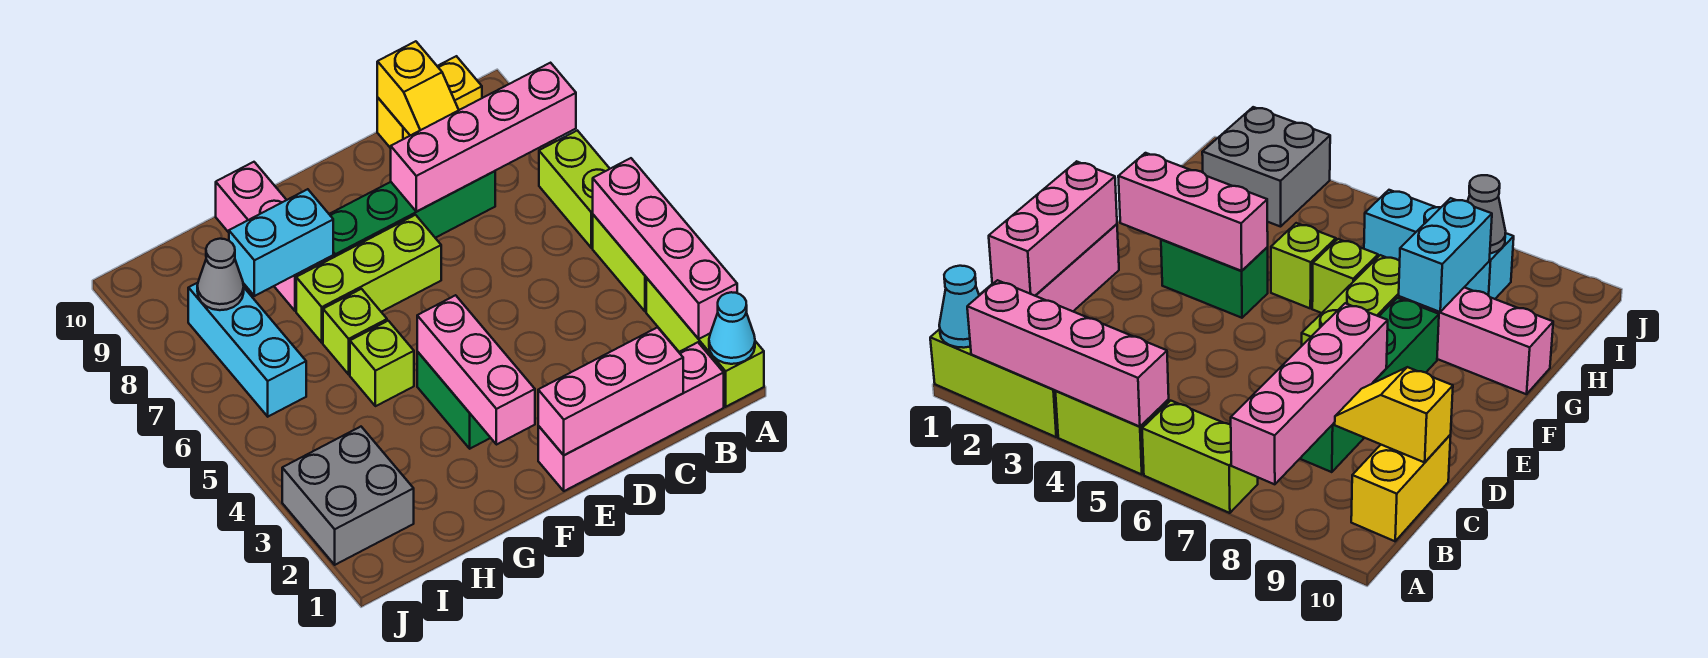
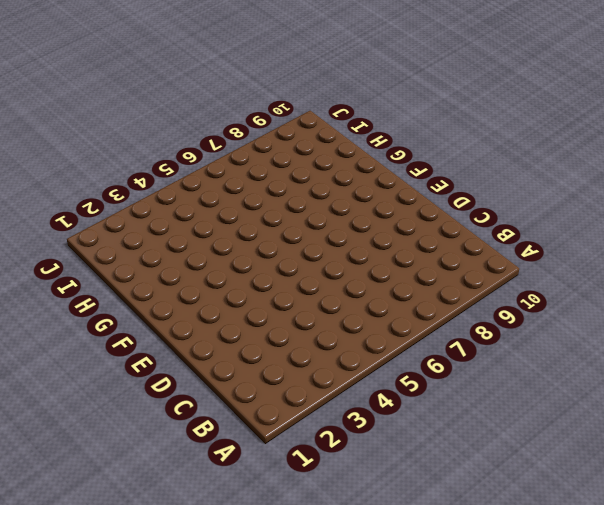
none -> lime 1x3 brick [646,278,764,407]
none -> lime 1x2 brick [593,215,646,311]
none -> lime 1x2 brick [539,130,610,248]

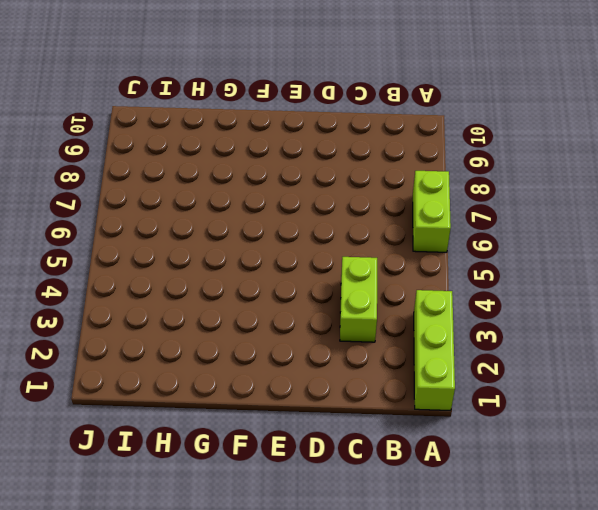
lime 1x2 brick [340,257,377,342] -> lime 1x2 brick moved to [593,215,646,311]
none -> pink 1x4 brick [538,342,724,491]
none -> yellow 1x2 brick [377,56,482,148]
none -> green 1x4 brick [329,171,495,257]

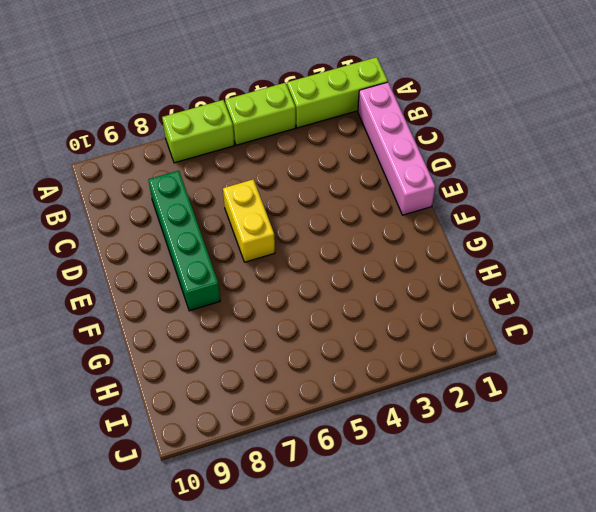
yellow 1x2 brick [223,179,275,262] -> yellow 1x2 brick moved to [377,56,482,148]
none -> lime 1x3 brick [296,215,441,343]
none -> green 1x2 brick [417,352,490,449]
none -> lime 1x1 brick [350,321,414,406]

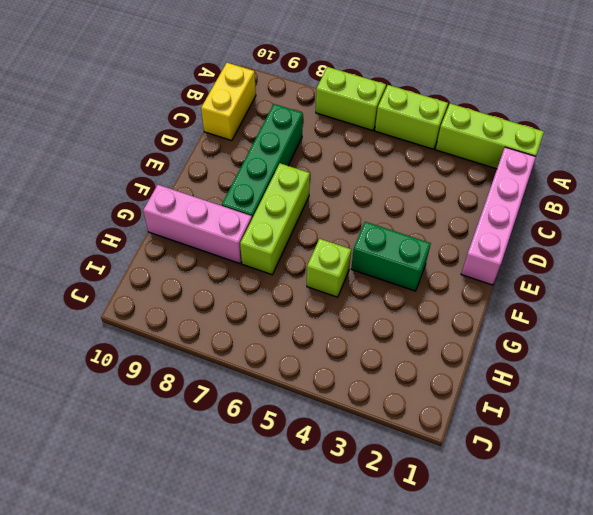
none -> lime 1x1 brick [323,289,387,374]
none -> grey 2x2 brick [282,427,414,565]
none -> cyan 1x3 brick [188,283,306,417]

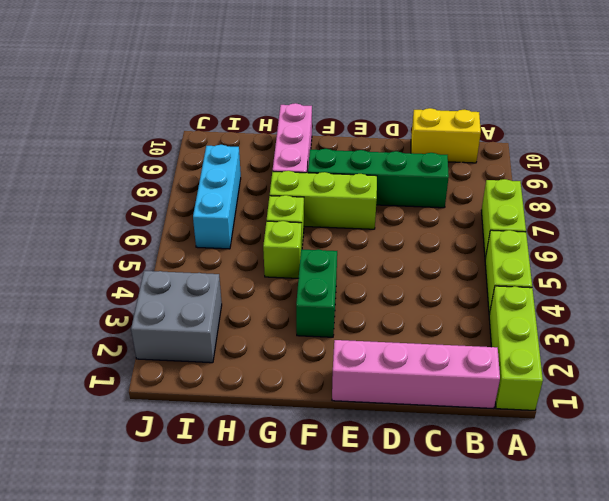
none -> cyan 1x1 cone [709,292,755,364]
none -> pink 1x4 brick [593,158,737,339]
none -> pink 1x4 brick [391,63,576,212]

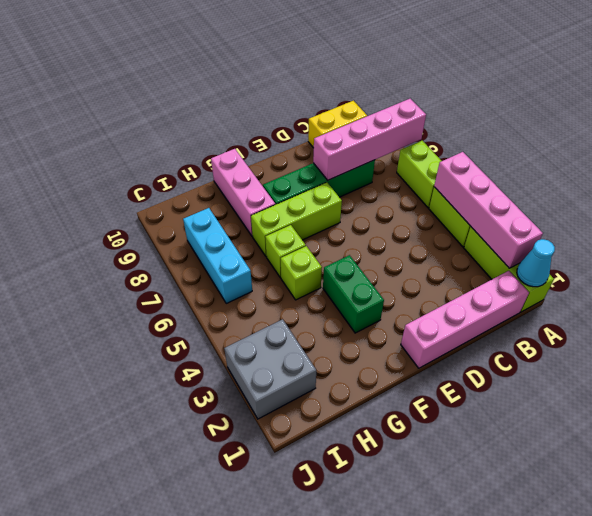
none -> pink 1x3 brick [538,327,683,455]
none -> yellow 1x2 slope [377,41,459,136]
none -> pink 1x3 brick [417,295,535,445]

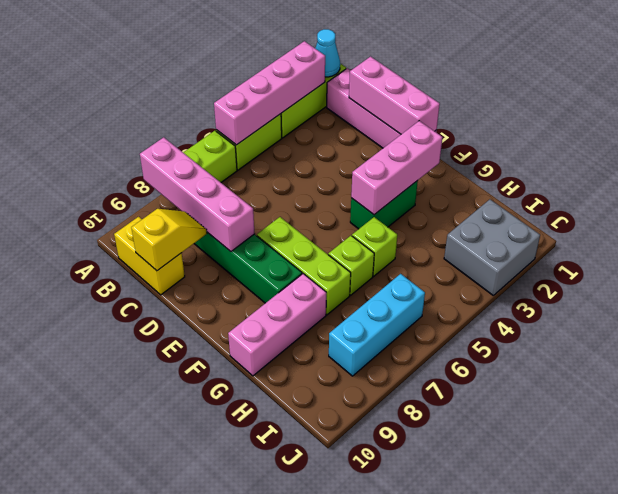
none -> cyan 1x2 brick [229,189,333,296]
none -> grey 1x1 cone [197,239,244,310]

